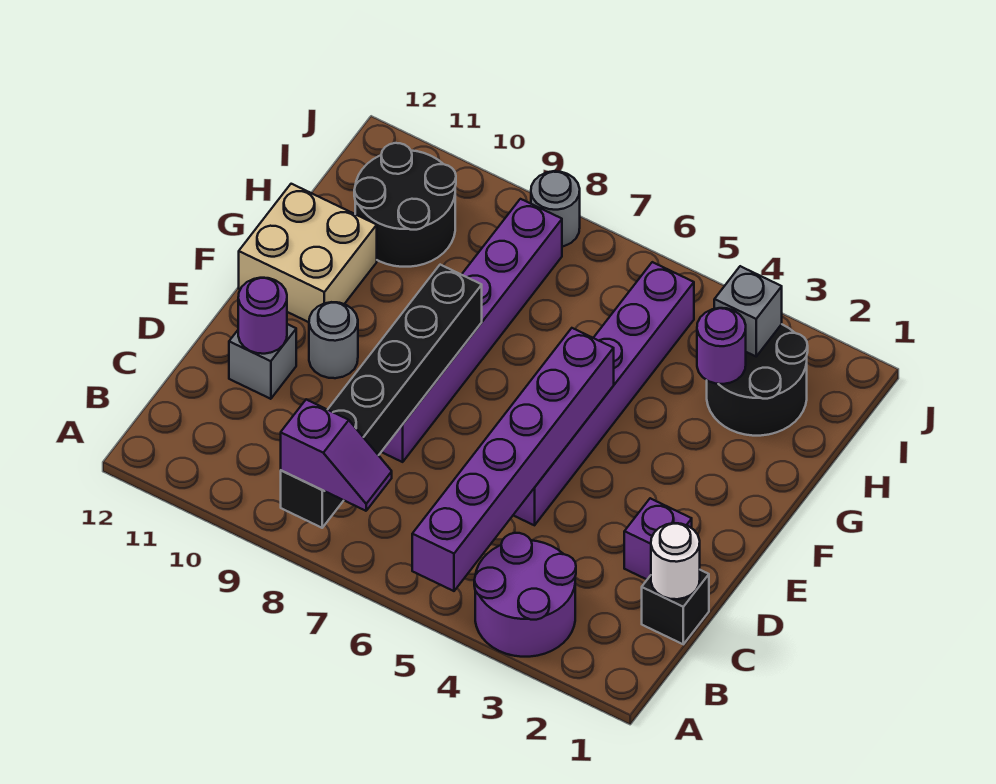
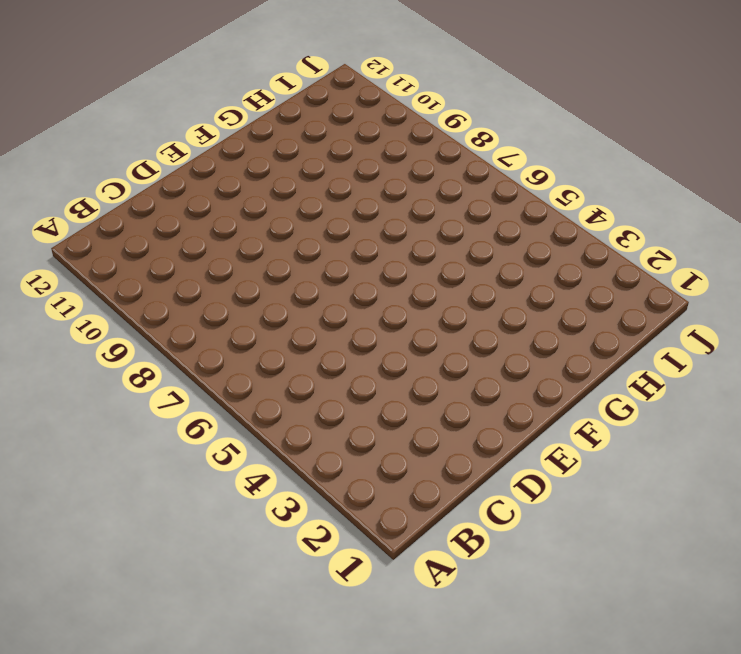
none -> purple 2x2 round brick [474,533,576,657]
none -> black 1x1 brick [642,570,709,644]
none -> purple 1x1 brick [624,498,692,579]

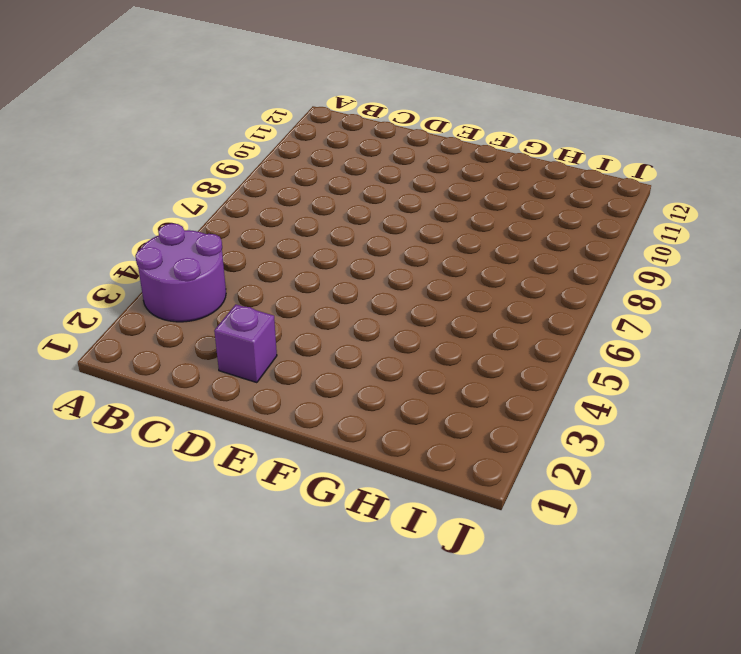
none -> black 1x1 brick [642,570,709,644]
none -> purple 1x6 brick [513,262,694,525]
none -> purple 1x6 brick [382,199,562,462]

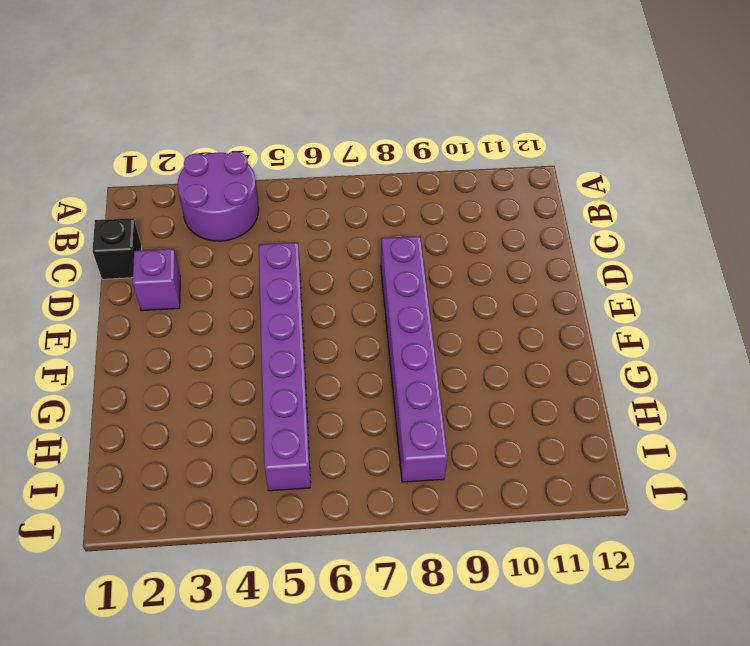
none -> grey 1x1 brick [229,324,296,399]
none -> grey 1x1 round brick [309,302,358,378]
none -> tan 2x2 brick [239,184,377,322]

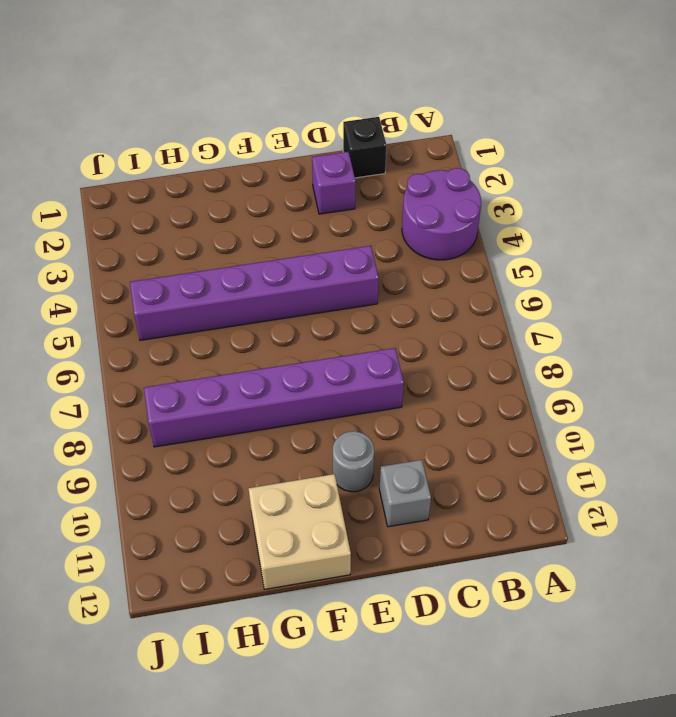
none -> black 2x2 round brick [707,324,808,436]
none -> black 2x2 round brick [354,143,456,267]
none -> grey 1x1 round brick [531,171,580,246]

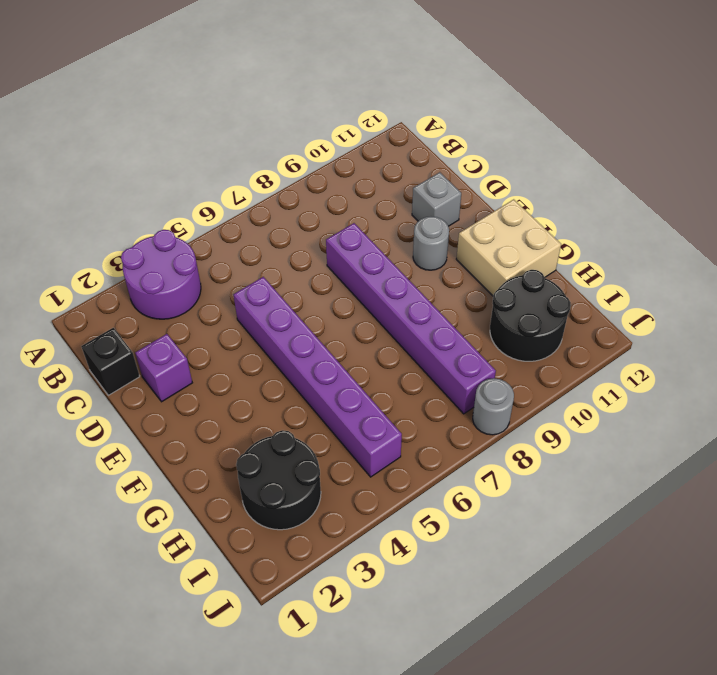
none -> purple 1x6 brick [412,328,614,591]
none -> black 1x6 brick [281,265,482,528]
none -> white 1x1 round brick [651,523,700,599]

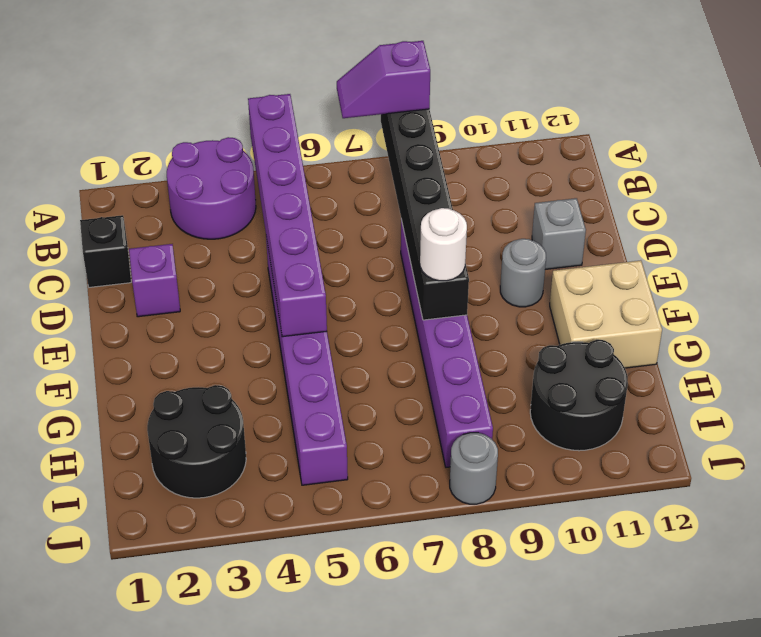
white 1x1 round brick [420,208,467,281] -> white 1x1 round brick moved to [651,523,700,599]
none -> purple 1x1 round brick [238,278,287,354]
none -> purple 1x1 round brick [697,308,746,384]
none -> grey 1x1 brick [714,266,782,356]

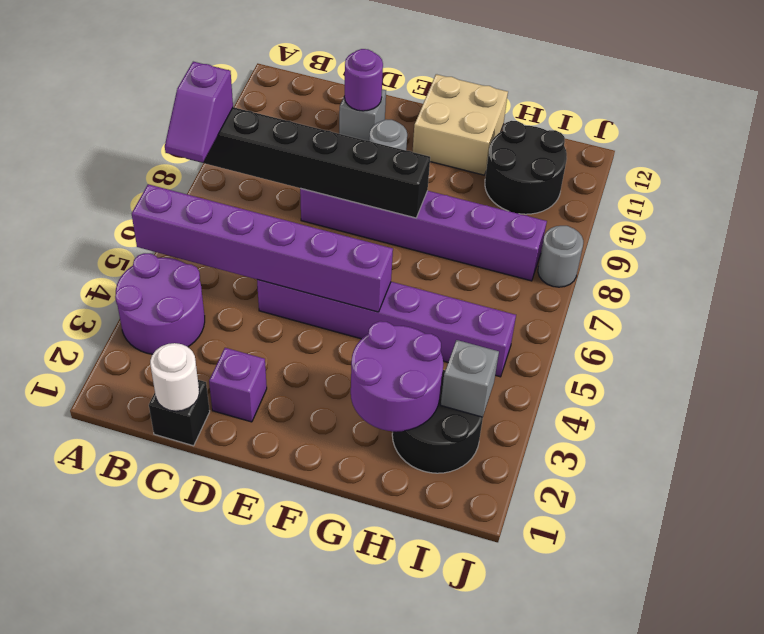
purple 2x2 round brick [351,321,443,432] -> purple 1x1 round brick [697,308,746,384]

